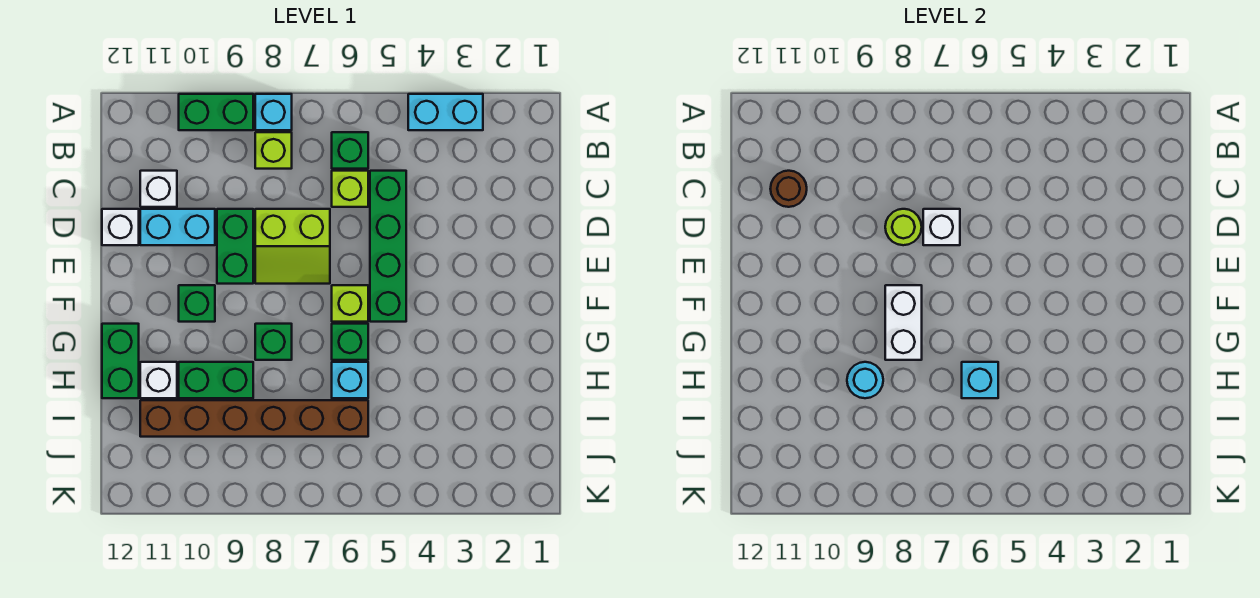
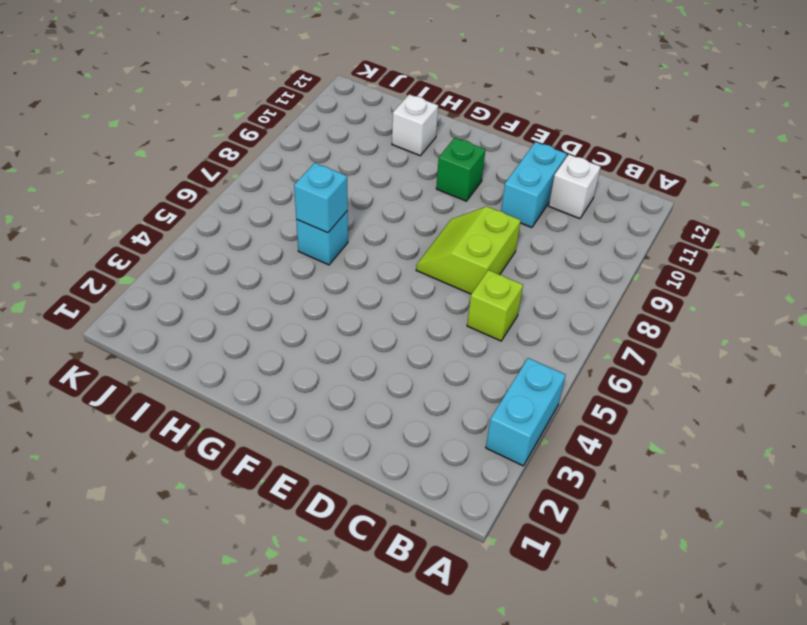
none -> cyan 1x1 brick [255,94,292,130]
none -> green 1x2 brick [179,94,253,130]
none -> green 1x1 brick [332,132,368,169]

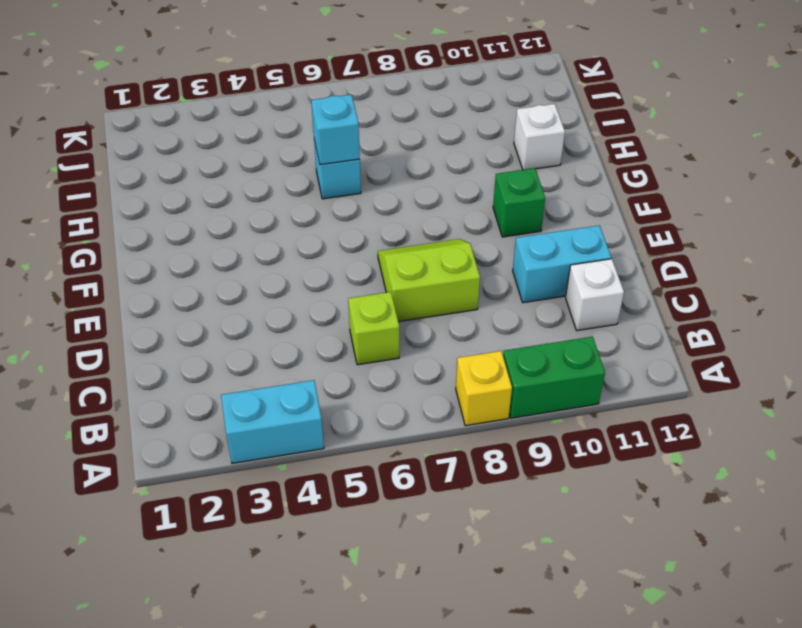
yellow 1x1 brick [456,351,512,426] -> cyan 1x1 brick [255,94,292,130]
none -> green 1x1 brick [332,132,368,169]
none -> lime 1x1 brick [255,132,292,169]
none -> green 1x4 brick [370,171,406,322]

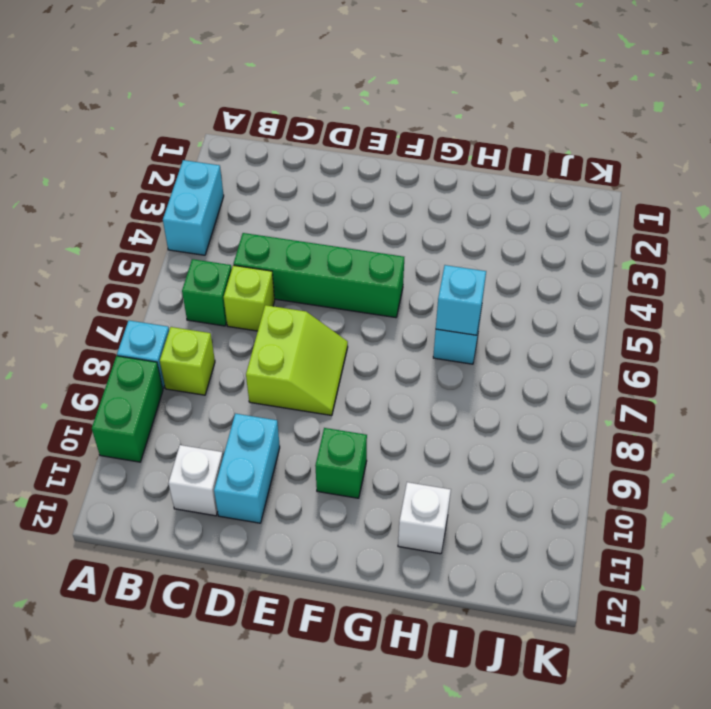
none -> green 1x2 brick [217,209,253,284]
none -> white 1x1 brick [102,209,139,245]
none -> lime 1x1 brick [332,285,368,322]

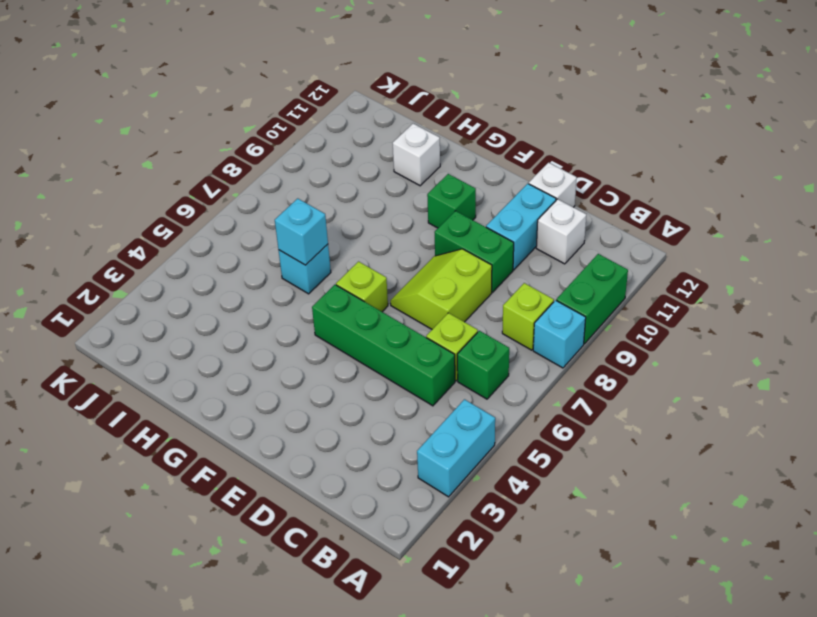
none -> green 1x1 brick [332,324,368,360]
none -> green 1x1 brick [255,324,292,360]
none -> green 1x2 brick [102,324,139,398]

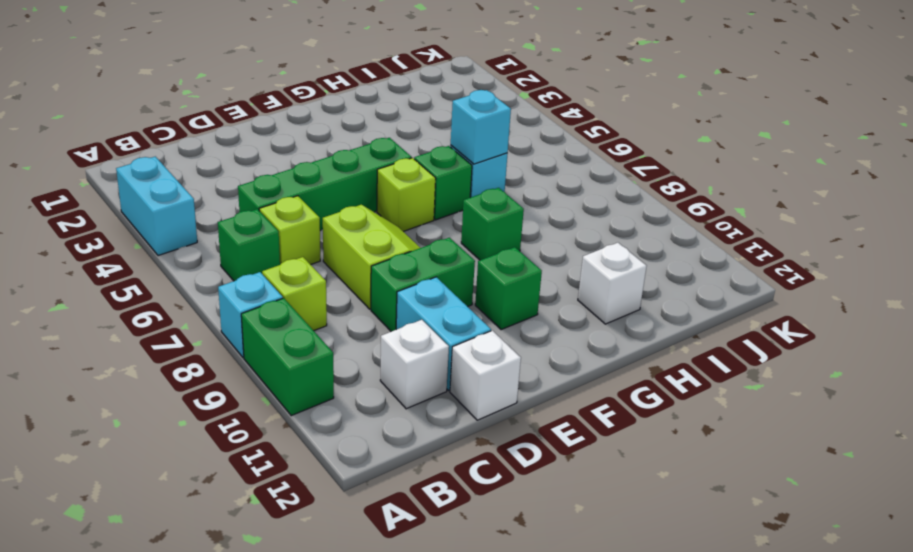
none -> green 1x2 brick [102,324,139,398]
none -> green 1x2 brick [179,362,253,398]
none -> brown 1x6 brick [140,400,368,437]

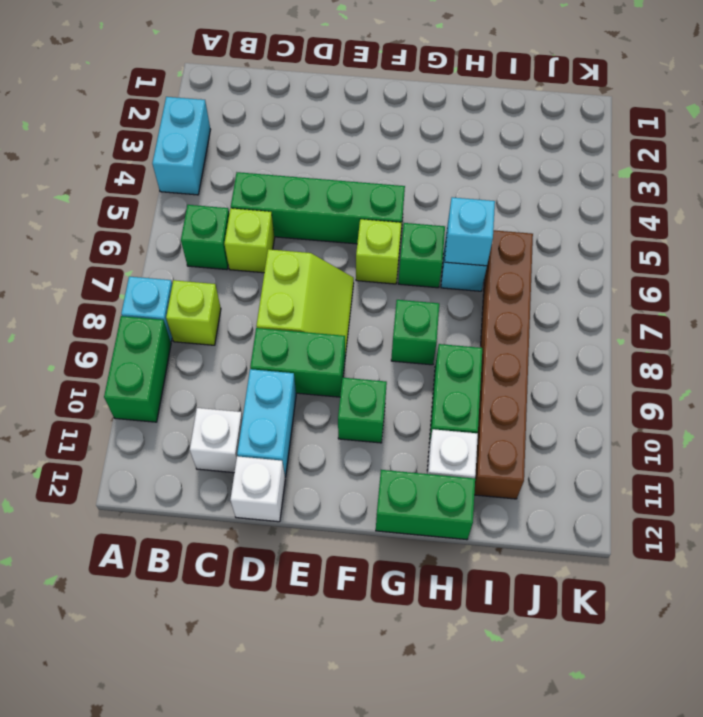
none -> brown 1x1 round brick [770,171,807,207]
none -> white 1x1 brick [923,209,960,245]
none -> lime 1x1 round brick [885,209,922,245]

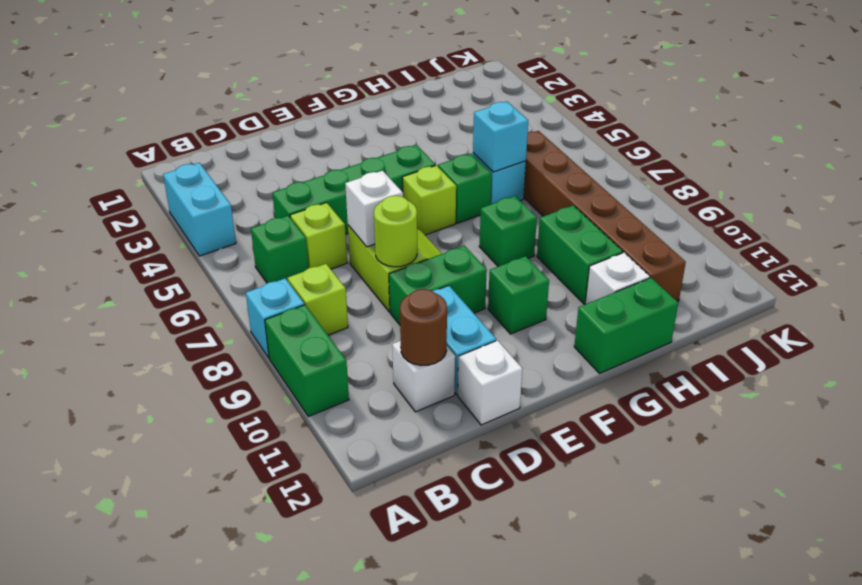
none -> white 1x2 brick [885,285,922,360]
none -> cyan 1x1 round brick [847,362,883,398]

